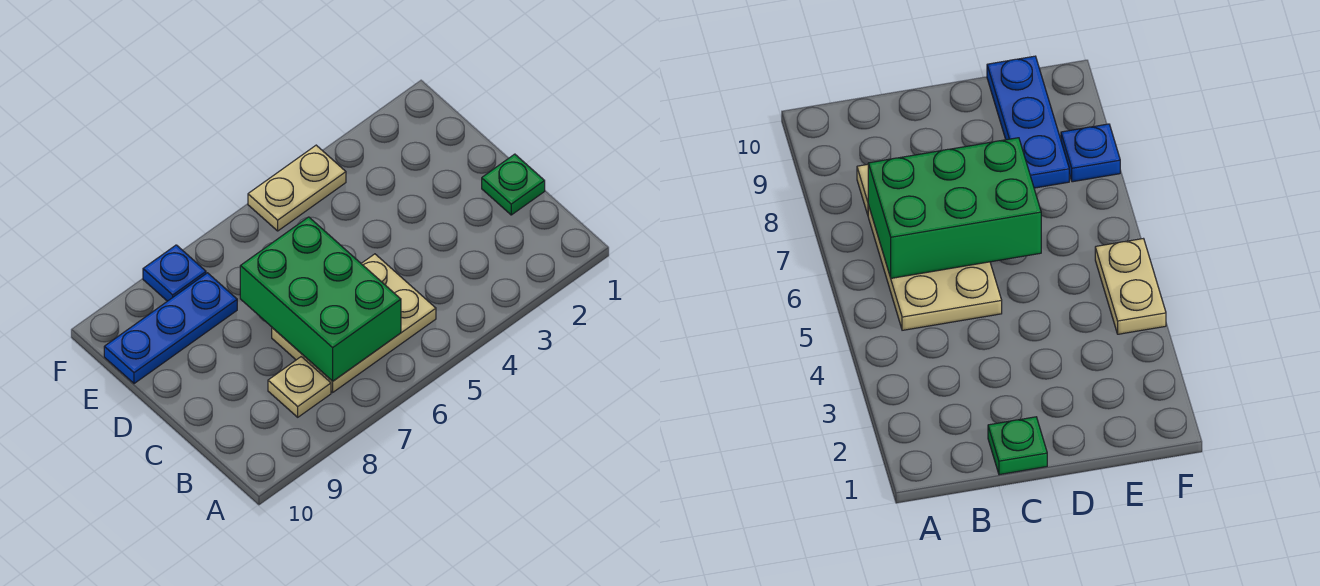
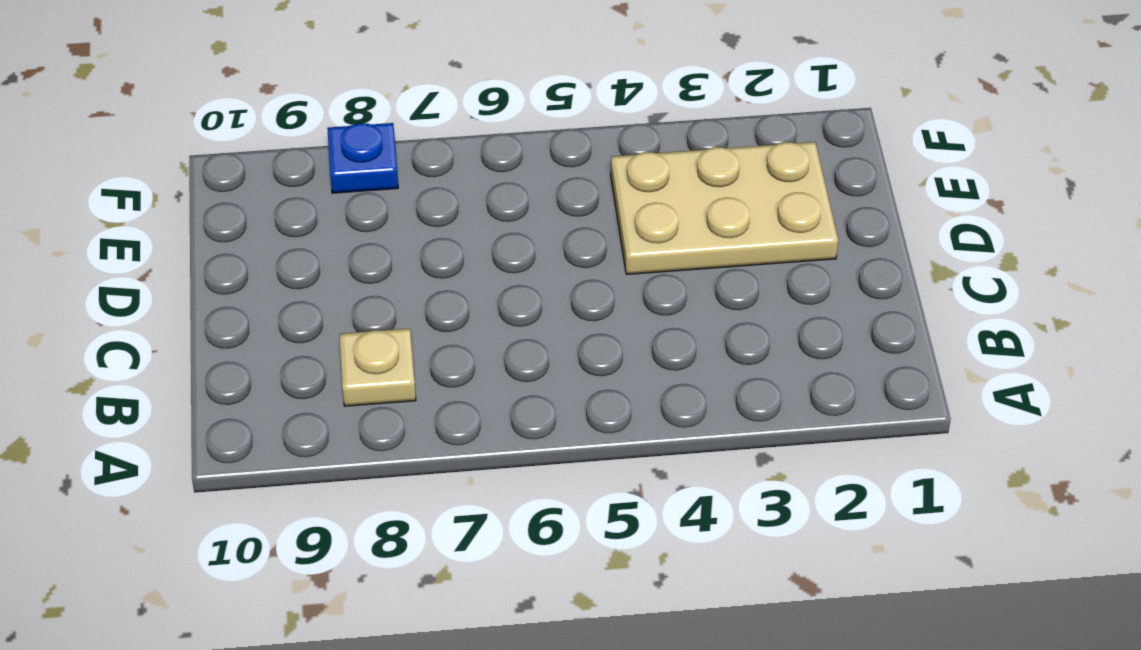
tan 2x3 plate [611,142,838,274] -> tan 2x3 plate moved to [272,254,436,392]
none -> green 1x1 plate [482,154,545,215]
none -> blue 1x3 plate [104,273,237,384]

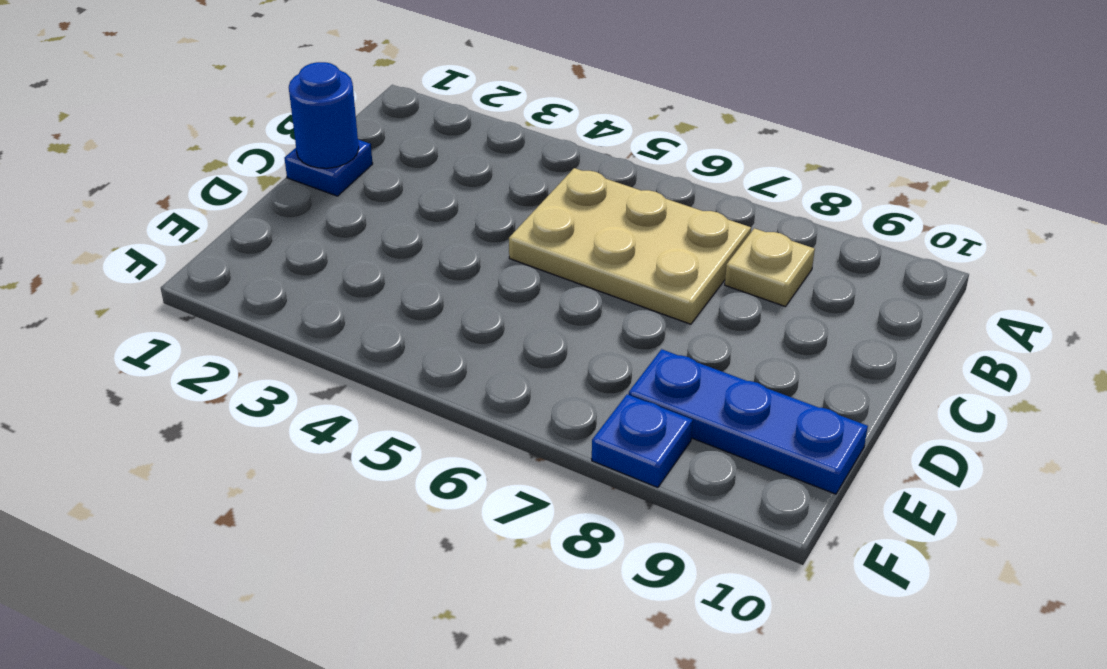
blue 1x1 plate [284,140,373,196] -> green 1x1 plate [482,154,545,215]
blue 1x1 round brick [289,62,359,168] -> none
none -> tan 1x2 plate [248,145,346,231]
none -> green 2x3 brick [240,217,401,381]

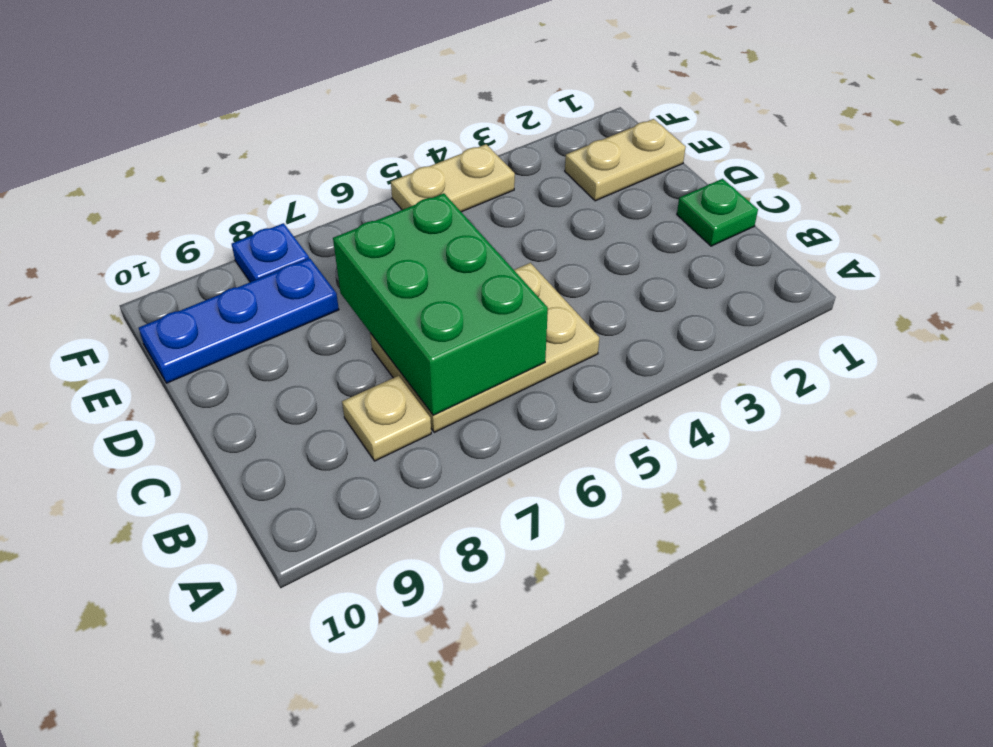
tan 1x2 plate [565,119,686,201] -> none

